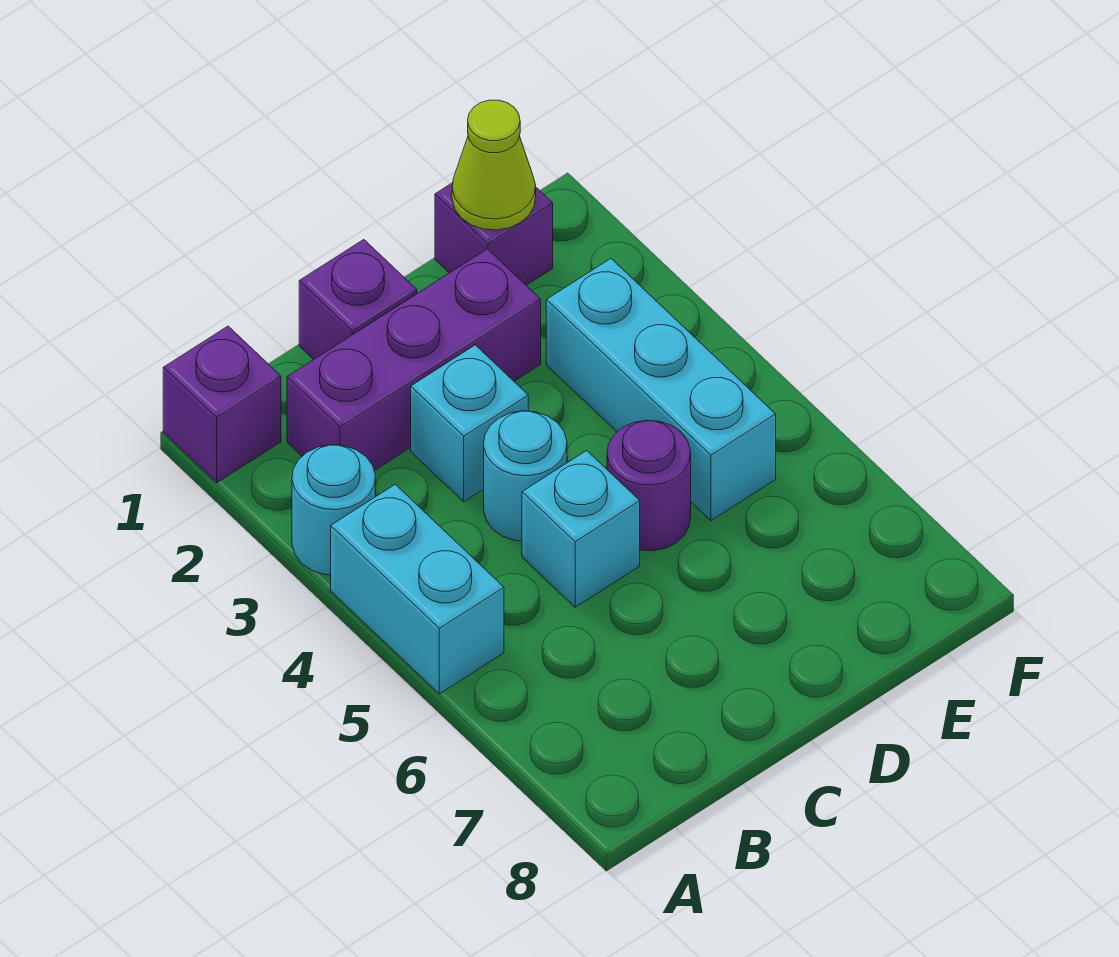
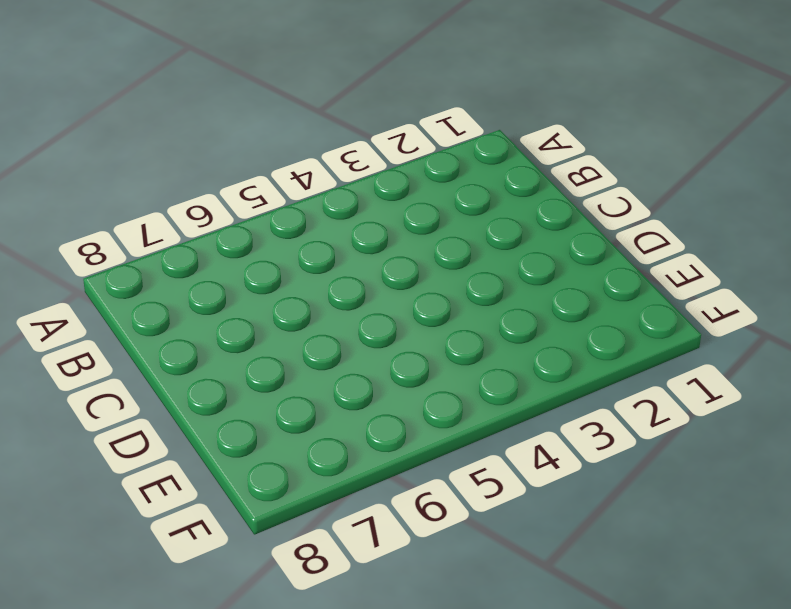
none -> purple 1x1 brick [163,326,281,483]
none -> cyan 1x1 round brick [292,445,375,575]
none -> cyan 1x2 brick [331,484,504,694]

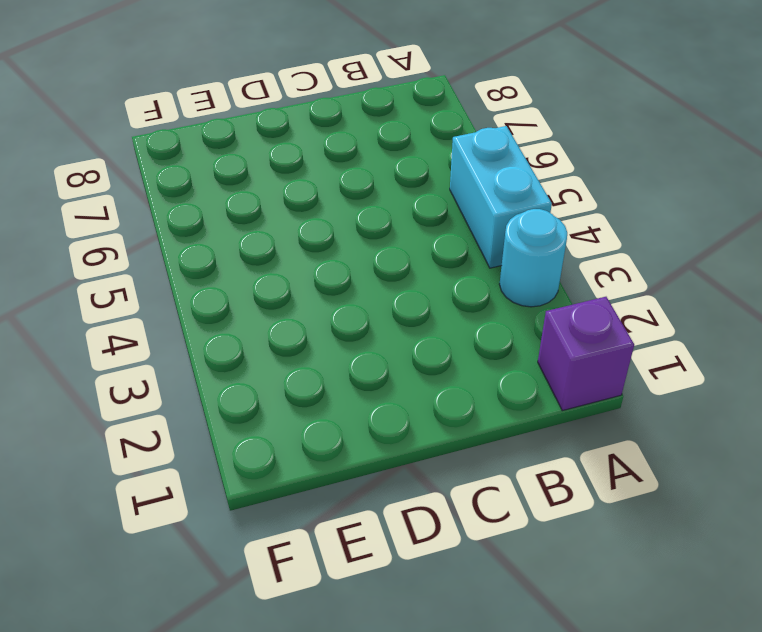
none -> purple 1x3 brick [287,249,541,471]
none -> purple 1x1 brick [299,240,417,360]
none -> cyan 1x1 brick [411,345,528,502]

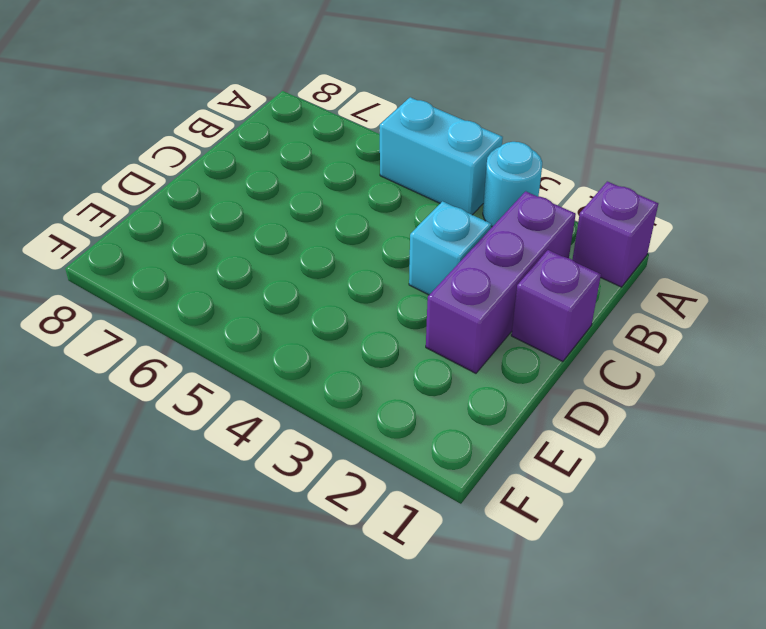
none -> cyan 1x1 round brick [484,411,567,541]
none -> cyan 1x1 brick [522,451,640,607]
none -> purple 1x1 round brick [607,420,691,551]

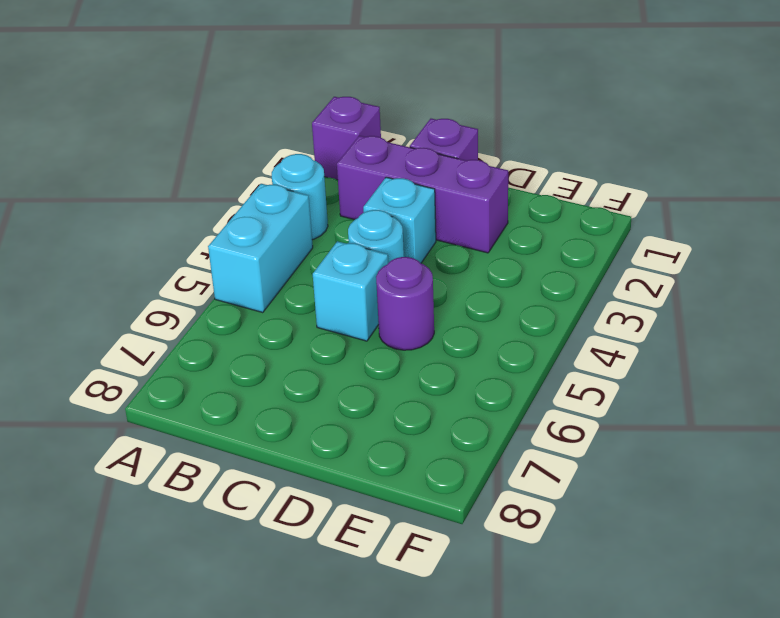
none -> purple 1x1 brick [435,183,553,285]
none -> cyan 1x3 brick [546,259,776,521]
none -> lime 1x1 cone [452,100,536,230]

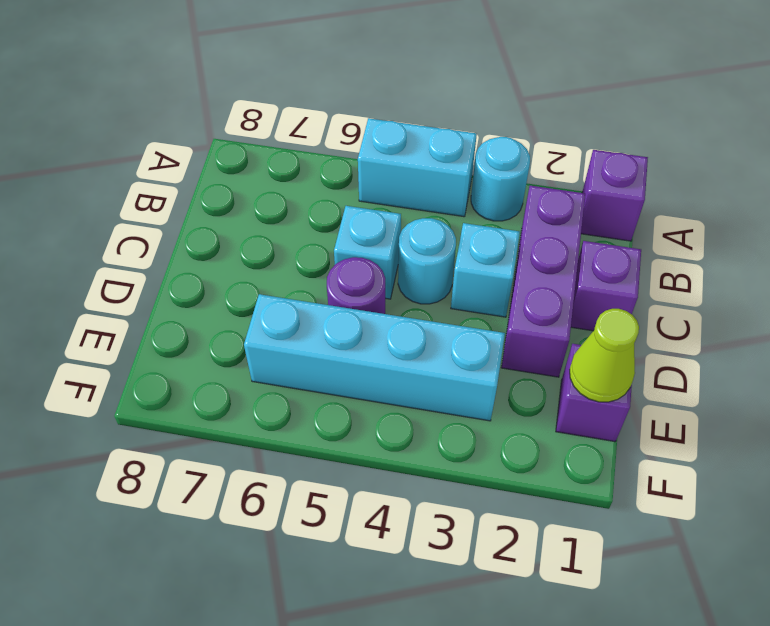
cyan 1x4 brick [244,294,505,421] -> cyan 1x3 brick [546,259,776,521]

